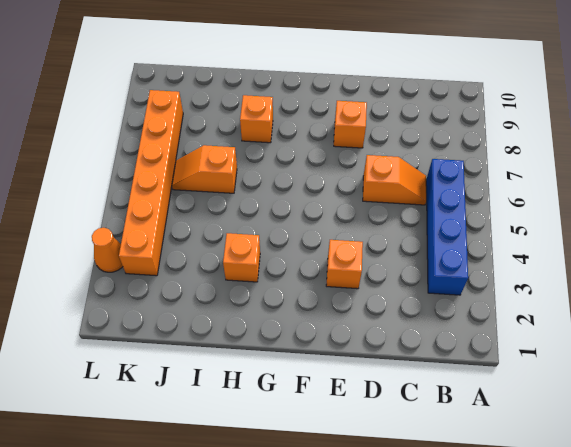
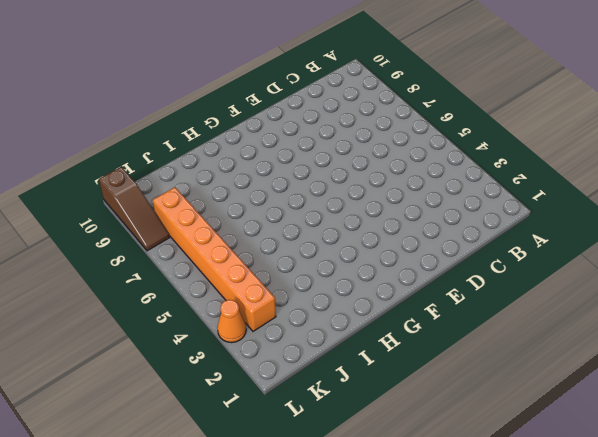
brown 1x3 slope [99,167,170,251] -> none
none -> blue 1x4 brick [426,159,468,295]
none -> orange 1x2 slope [363,155,426,205]

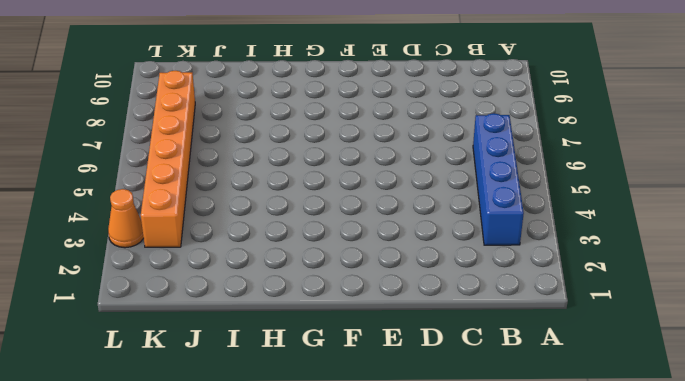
none -> orange 1x2 slope [363,155,426,205]
none -> orange 1x1 brick [326,240,363,289]

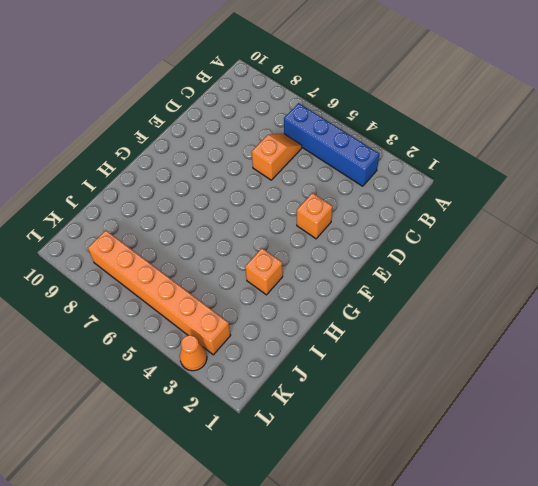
none -> orange 1x1 brick [334,101,367,148]
none -> orange 1x1 brick [240,95,273,143]

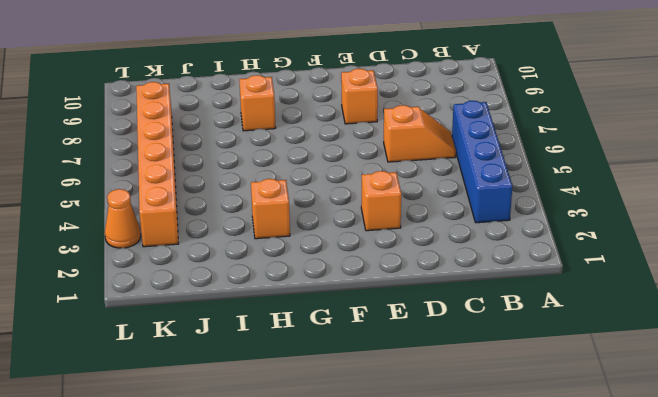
none -> orange 1x2 slope [172,145,237,193]

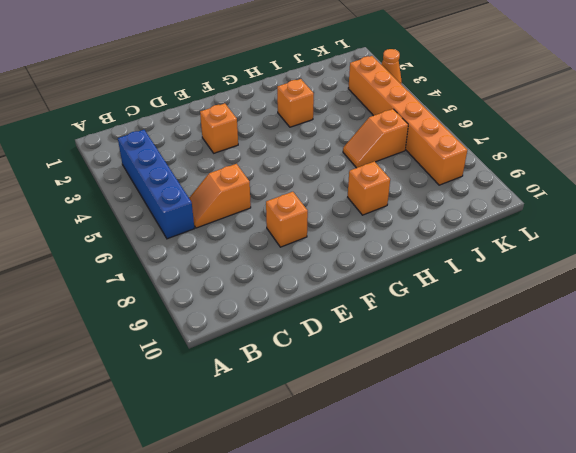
orange 1x2 slope [343,109,408,168] -> orange 1x2 slope turned to [172,145,237,193]

